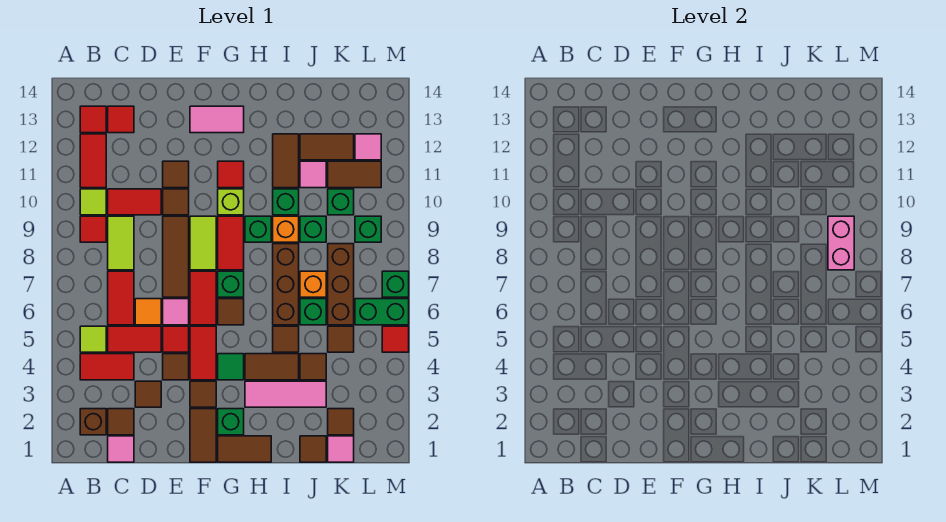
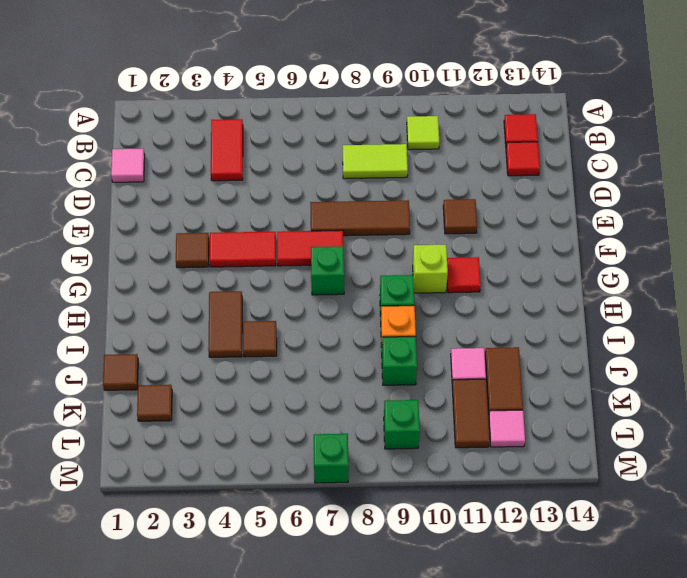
none -> brown 1x1 brick [80,409,106,435]
none -> lime 1x1 tile [80,326,106,352]
none -> red 1x1 tile [80,216,106,242]
none -> red 1x2 tile [80,134,106,188]

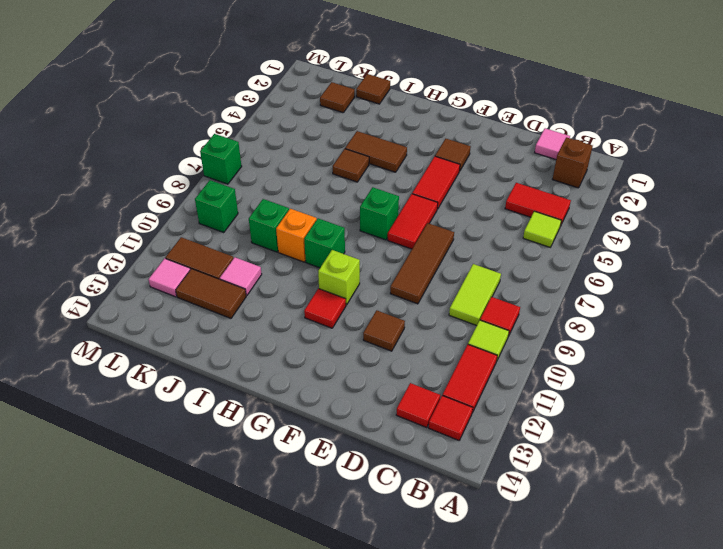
none -> brown 1x1 tile [108,409,134,435]
none -> red 1x2 tile [108,326,161,352]
none -> red 1x2 tile [108,271,134,325]
none -> red 1x2 tile [108,189,161,215]

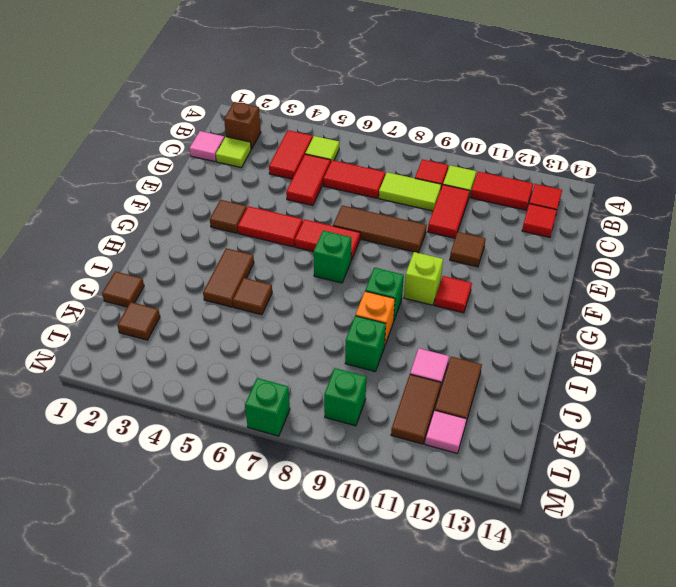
lime 1x1 tile [216,137,251,168] -> brown 1x1 tile [108,409,134,435]
none -> brown 1x1 tile [135,381,161,407]
none -> orange 1x1 tile [135,299,161,325]
none -> brown 1x1 tile [163,354,189,380]
none -> red 1x1 tile [163,326,189,352]

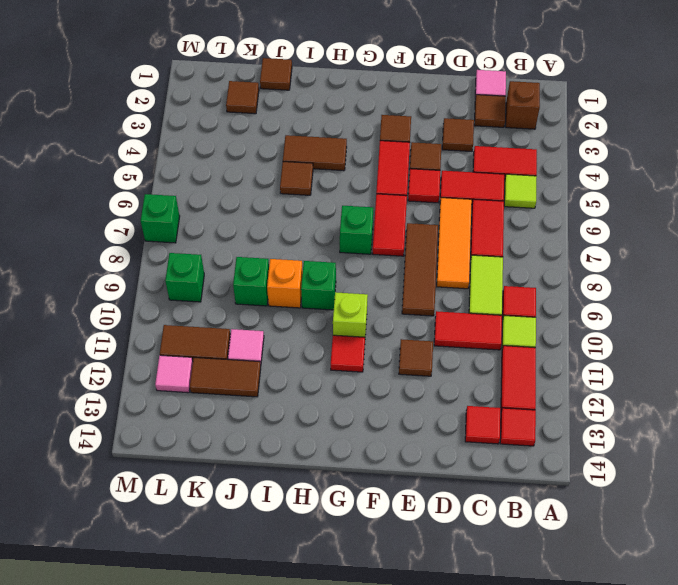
orange 1x3 tile [437,198,472,289] -> orange 1x1 tile [135,299,161,325]
none -> pink 1x1 tile [163,299,189,325]
none -> brown 1x1 tile [163,189,189,215]
none -> brown 1x2 tile [190,409,216,462]
none -> lime 1x2 tile [190,216,216,270]

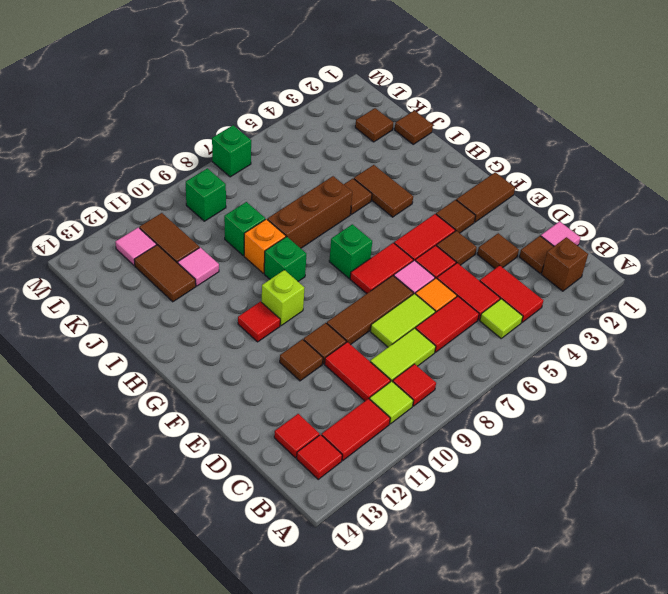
lime 1x2 tile [370,293,435,347] -> lime 1x2 tile moved to [190,216,216,270]
none -> pink 1x2 tile [190,106,244,133]
none -> brown 1x2 tile [218,436,271,462]
none -> green 1x1 brick [218,409,244,435]
none -> green 1x1 tile [218,354,244,380]

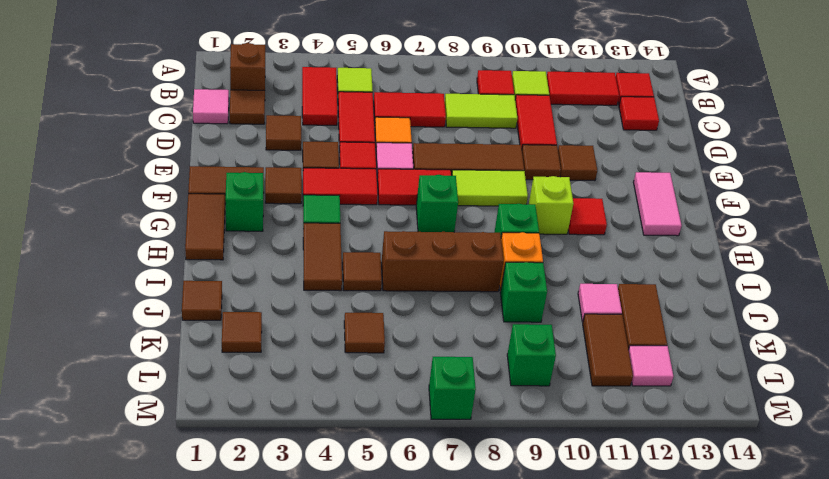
none -> brown 1x1 tile [218,299,244,325]
none -> red 1x2 tile [218,216,244,270]
none -> pink 1x3 tile [245,381,326,407]
none -> green 1x1 brick [273,189,299,215]

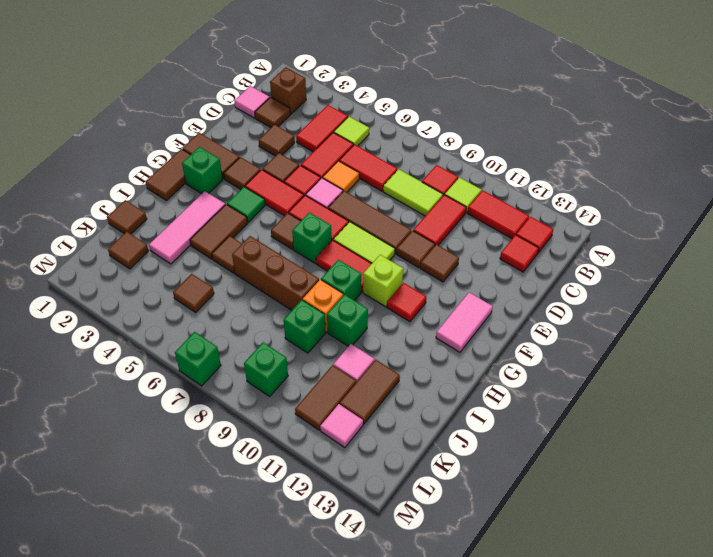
none -> brown 1x2 tile [273,134,299,188]
none -> brown 1x1 tile [300,354,326,380]
none -> green 1x1 brick [300,299,326,325]
none -> orange 1x1 brick [300,271,326,297]

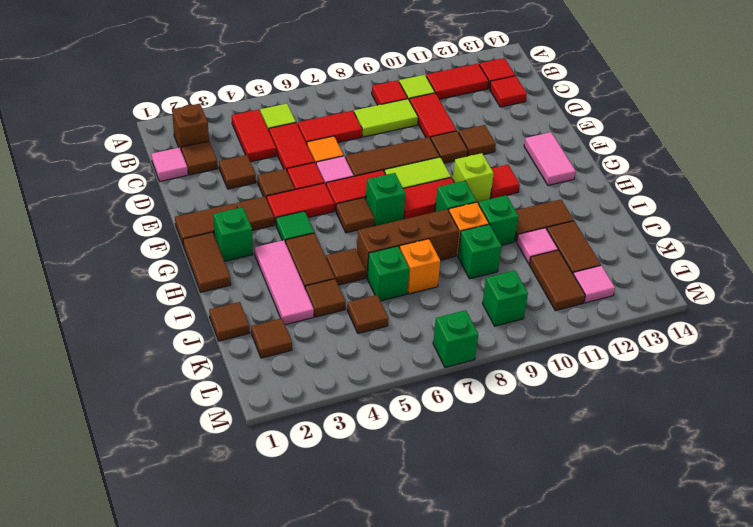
none -> pink 1x1 tile [328,436,354,462]
none -> brown 1x3 brick [328,244,354,325]
none -> green 1x1 brick [328,189,354,215]
none -> green 1x2 brick [355,299,409,325]

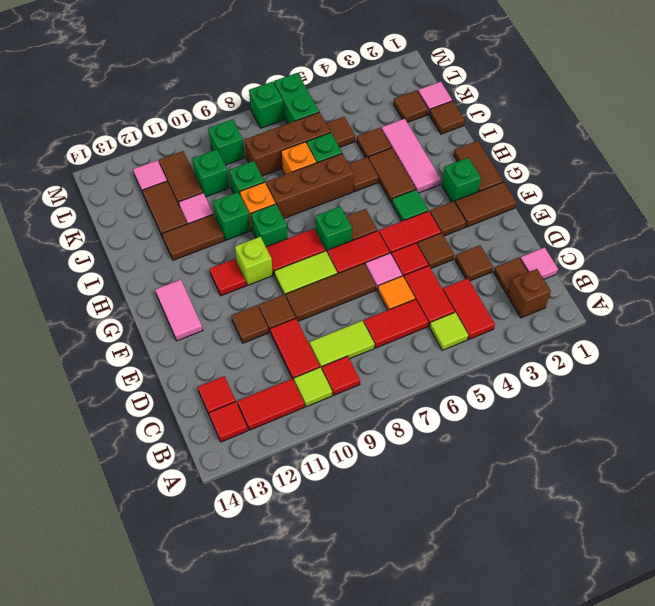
none -> red 1x1 tile [382,326,409,352]
none -> pink 1x2 brick [828,216,854,270]

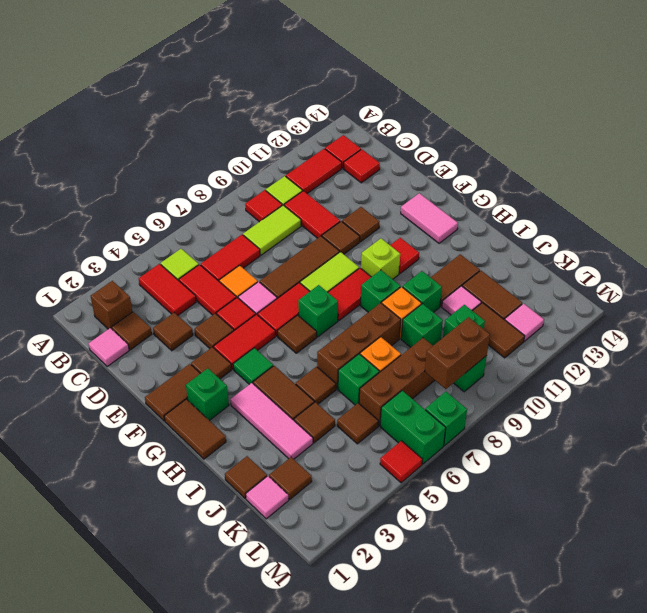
brown 1x2 brick [425,317,490,389] -> pink 1x2 brick [828,216,854,270]

